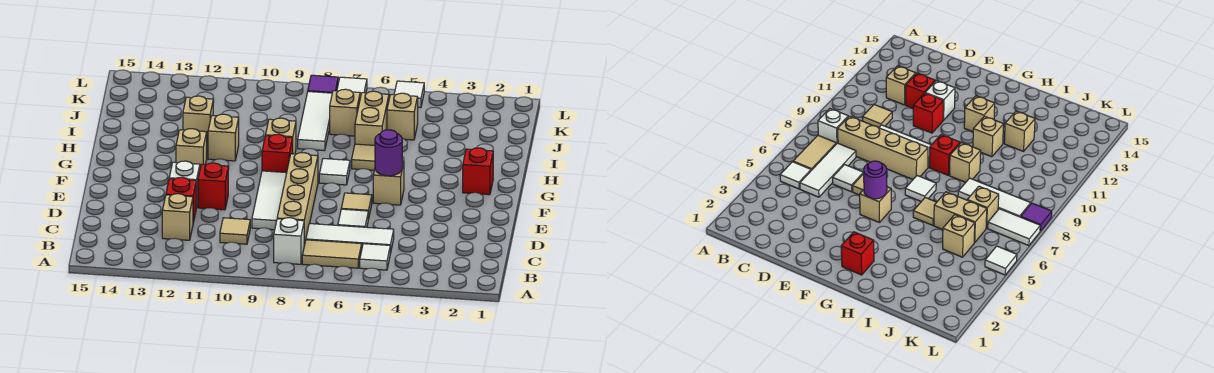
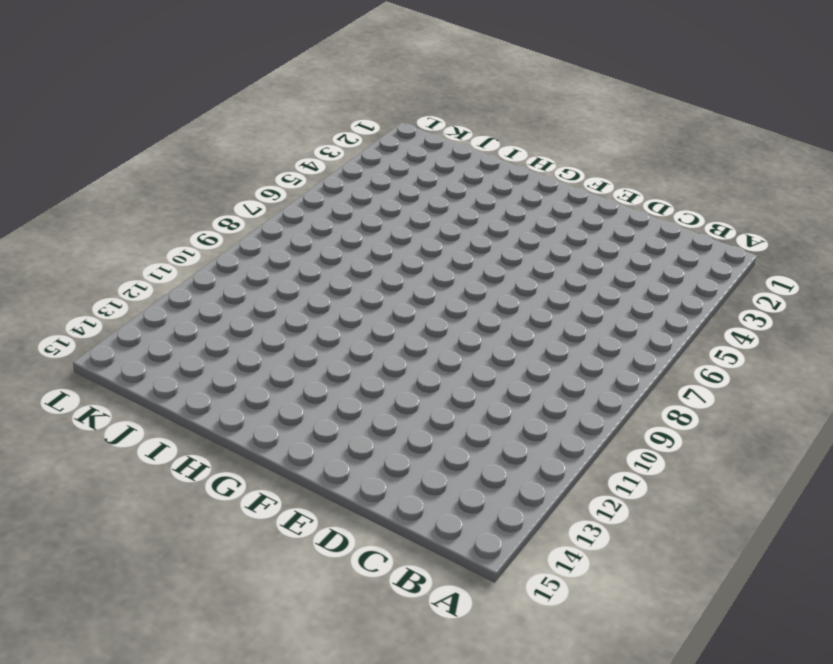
none -> white 1x1 tile [360,244,390,270]
none -> tan 1x2 tile [302,240,362,268]
none -> white 1x1 brick [274,218,304,264]
none -> white 1x3 tile [306,224,394,254]

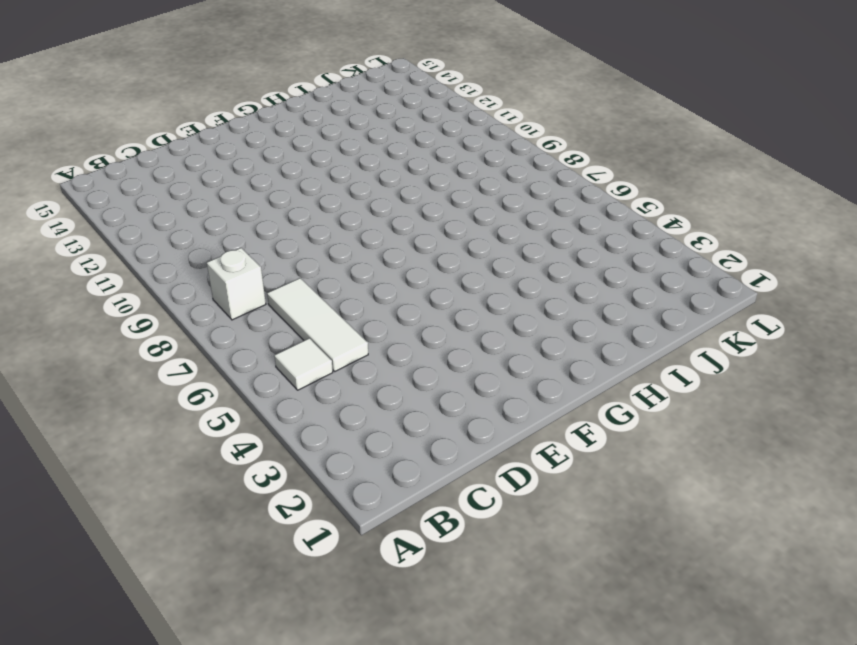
none -> tan 1x2 tile [302,240,362,268]
none -> tan 1x4 brick [277,153,318,245]
none -> tan 1x1 tile [220,218,250,244]
none -> tan 1x1 brick [162,194,193,240]

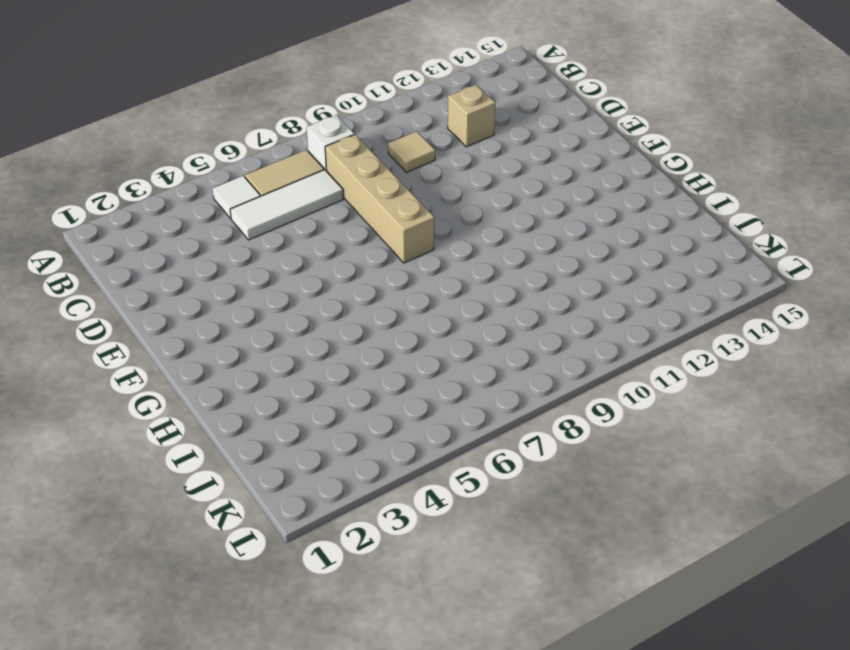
none -> white 1x1 tile [338,209,368,227]
none -> white 1x3 tile [252,171,287,230]
none -> red 1x1 brick [166,177,196,222]
none -> tan 1x1 tile [341,193,372,219]

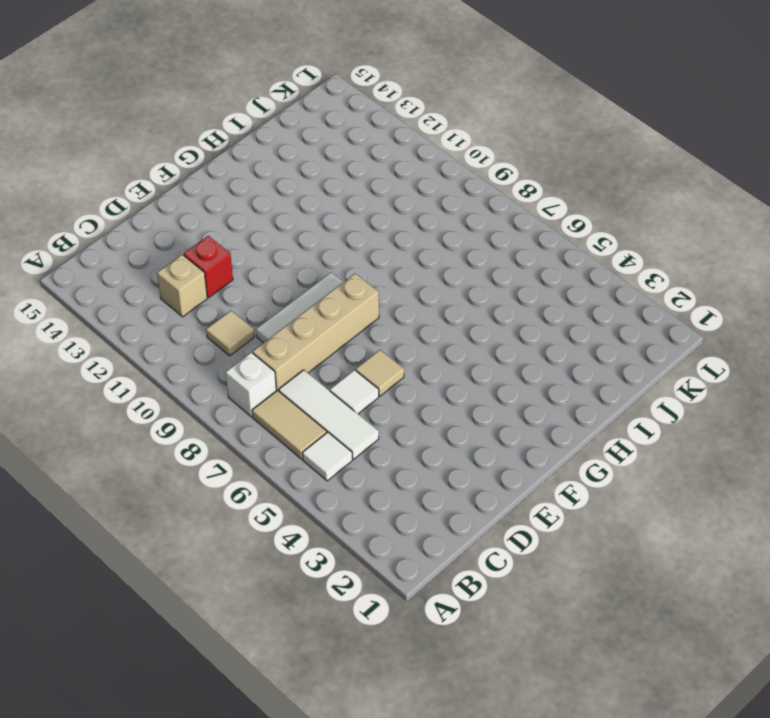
none -> red 1x1 brick [198,163,228,210]
none -> white 1x1 brick [169,161,200,208]
none -> tan 1x1 brick [373,161,404,205]
none -> red 1x1 brick [463,148,493,195]

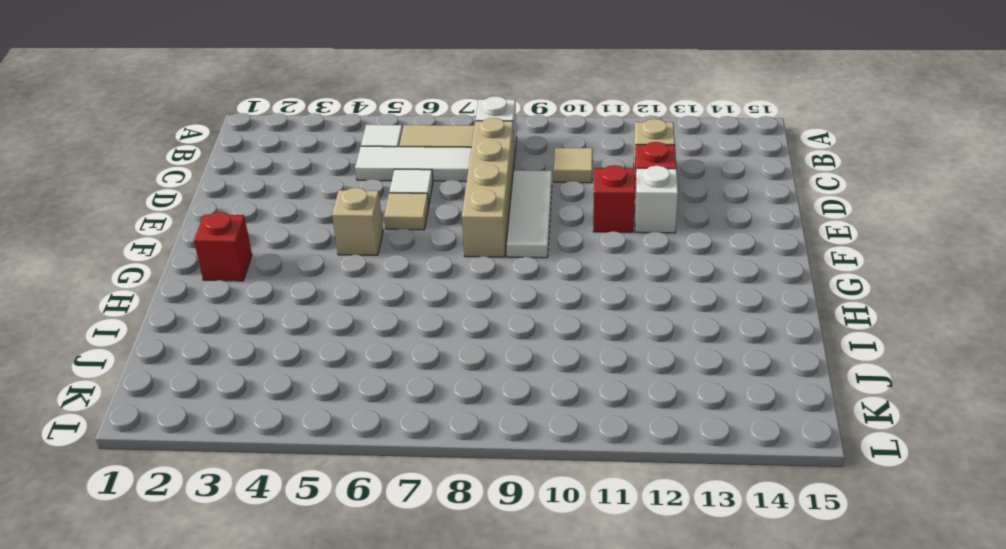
none -> white 1x1 tile [319,159,350,185]
none -> red 1x1 brick [262,134,293,173]
none -> tan 1x1 brick [176,129,207,168]
none -> tan 1x1 tile [352,144,375,170]

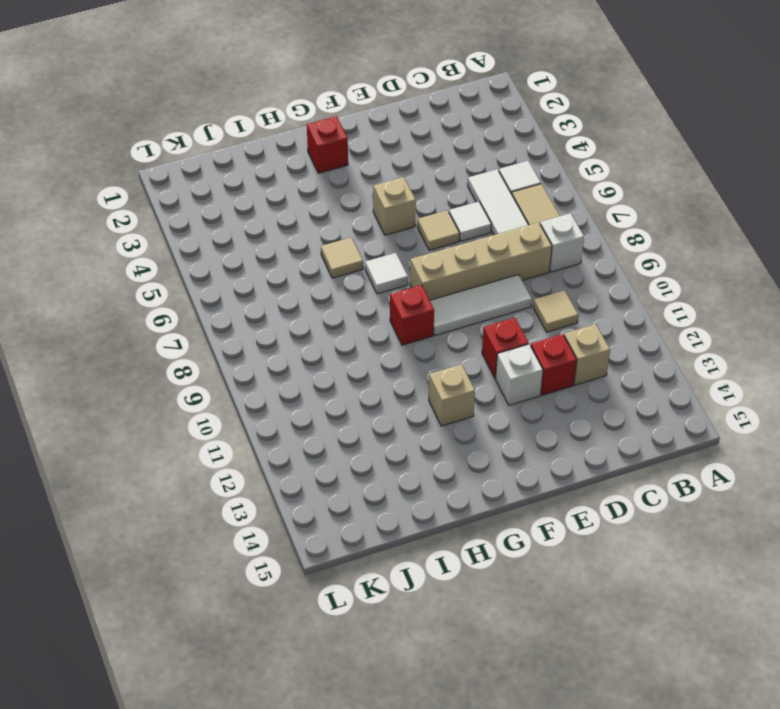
none -> tan 1x1 brick [266,118,296,154]
none -> tan 1x1 brick [208,114,239,161]
none -> tan 1x2 brick [355,91,389,145]
none -> white 1x3 tile [298,92,332,151]

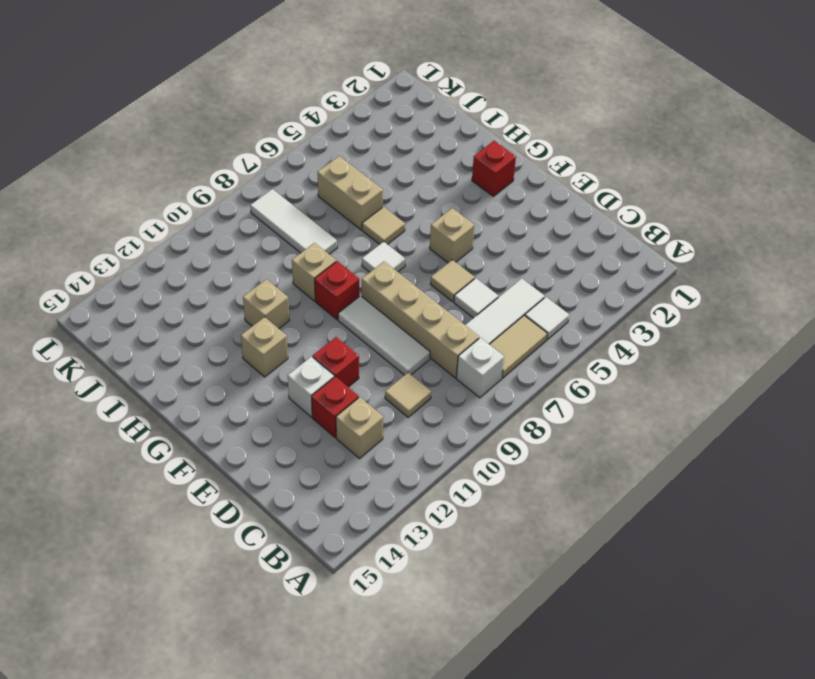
none -> tan 1x1 brick [183,96,213,143]
none -> tan 1x1 brick [387,93,418,140]
none -> tan 1x1 brick [330,89,360,136]
none -> white 1x2 tile [337,77,367,97]

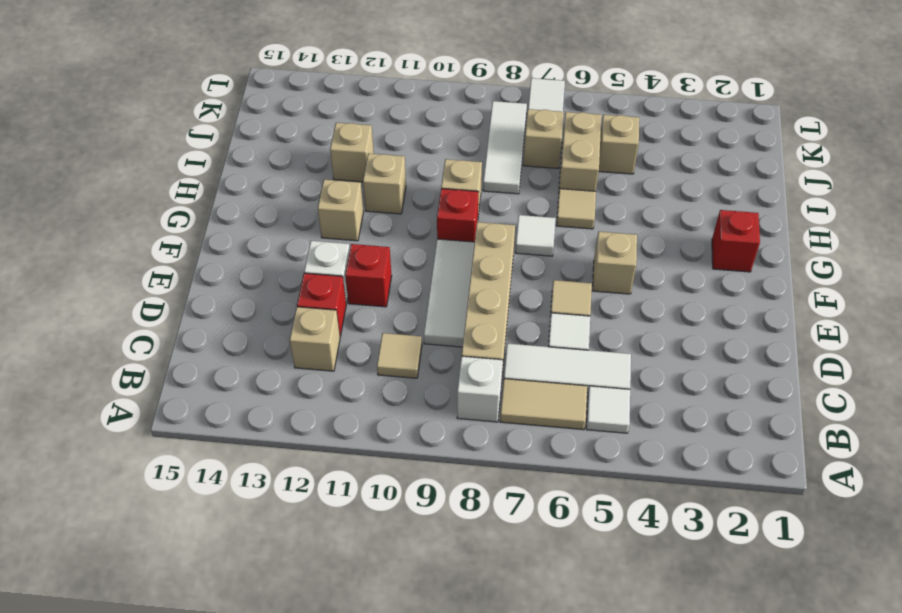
none -> white 1x1 tile [394,81,424,108]
none -> purple 1x1 tile [308,75,338,93]
none -> purple 1x1 round brick [375,130,402,176]

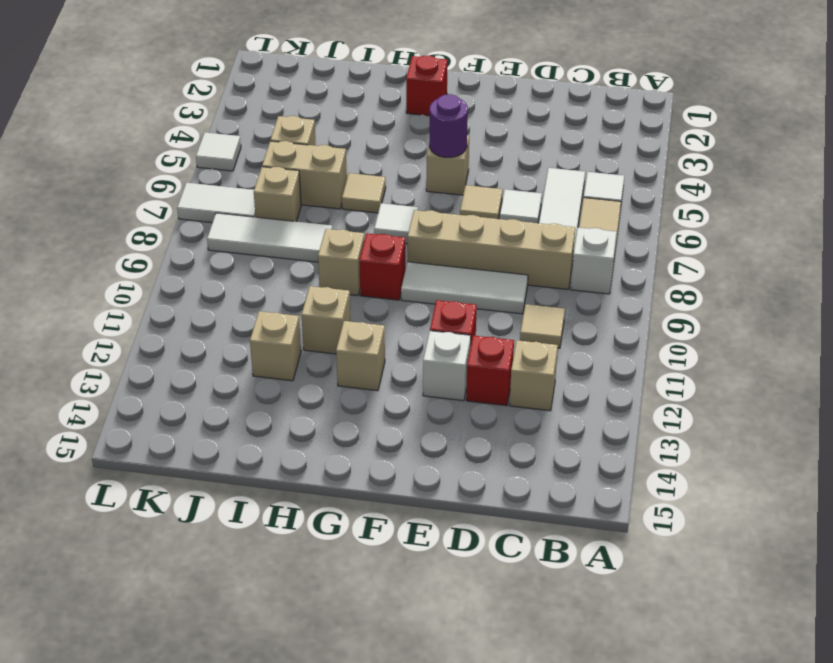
none -> purple 1x1 tile [308,75,338,93]

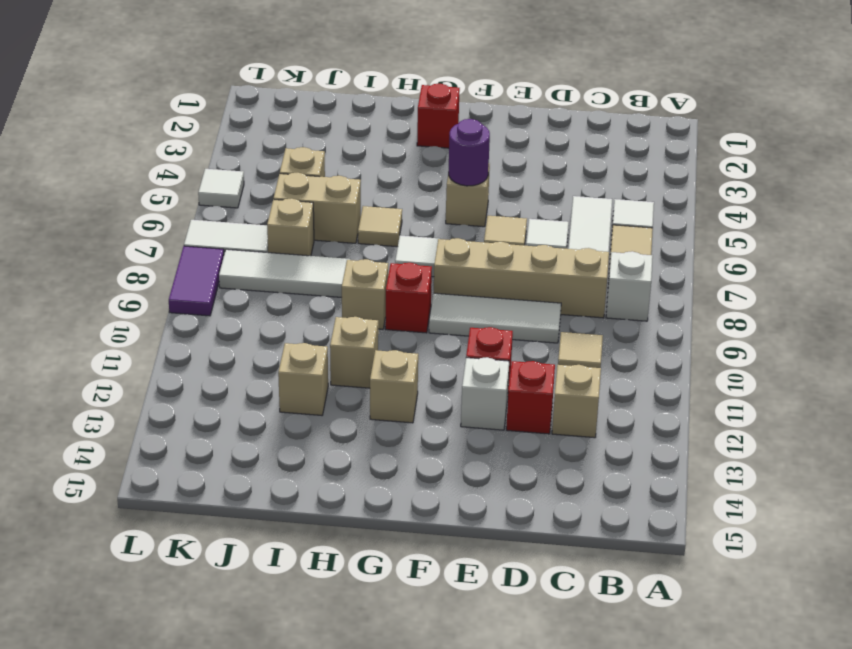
purple 1x2 tile [169,246,224,316] -> purple 1x1 tile [308,75,338,93]

